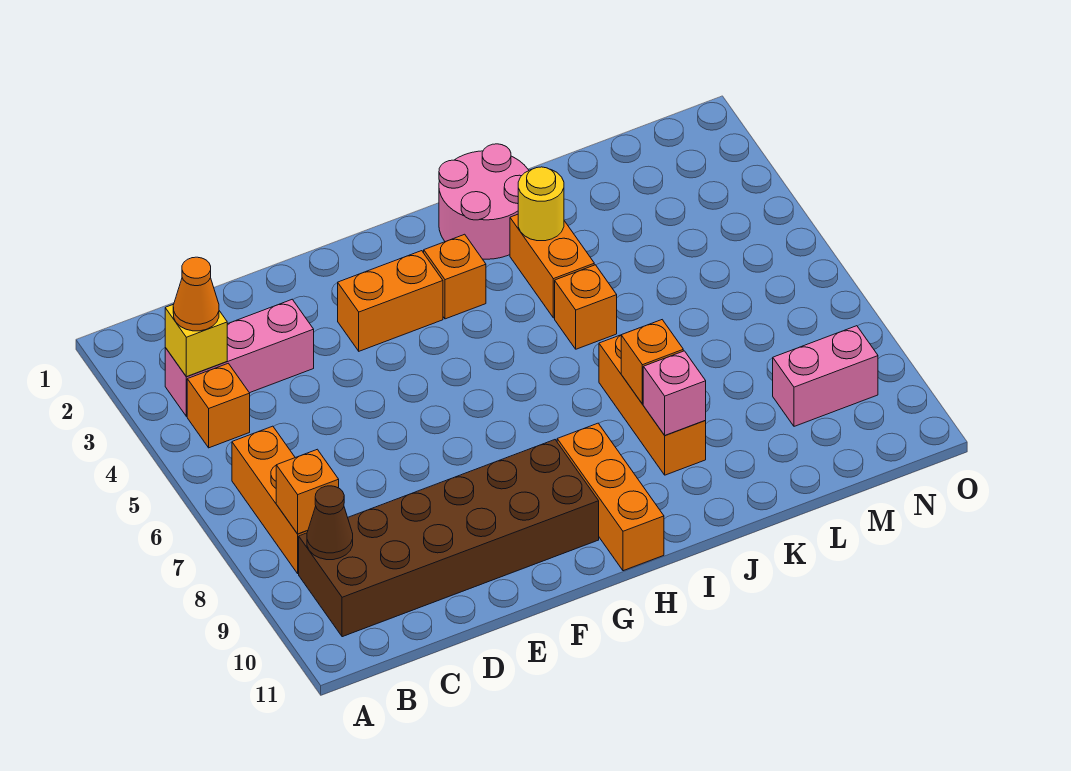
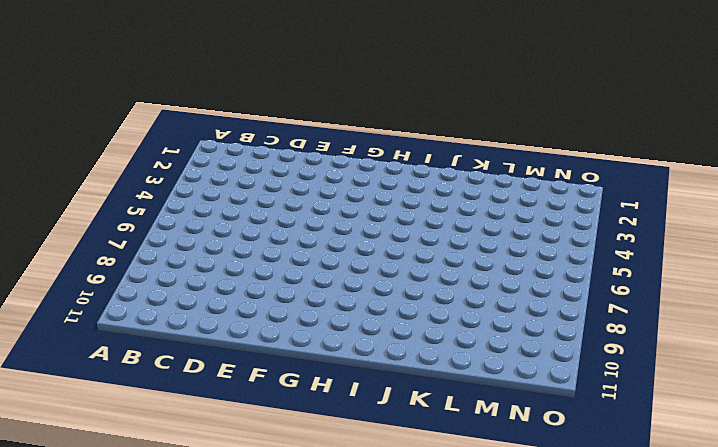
none -> pink 1x3 brick [165,299,314,416]
none -> orange 1x1 brick [187,363,250,448]
none -> orange 1x3 brick [232,426,308,574]

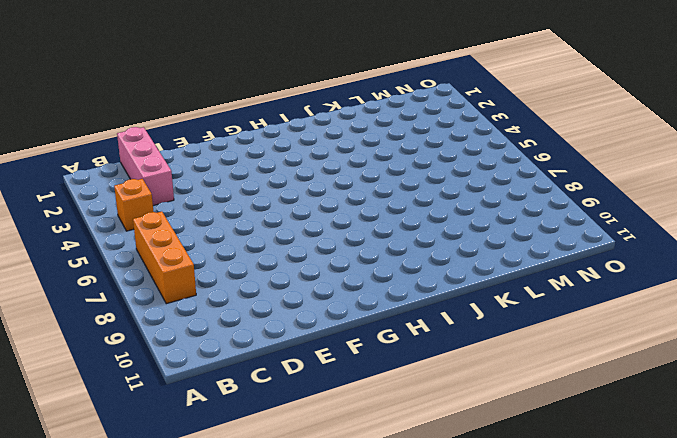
pink 1x3 brick [117,127,174,206] -> pink 1x3 brick turned to [165,299,314,416]
none -> brown 2x6 brick [299,440,599,637]
none -> orange 1x2 brick [338,251,443,351]
none -> orange 1x1 brick [424,234,486,319]

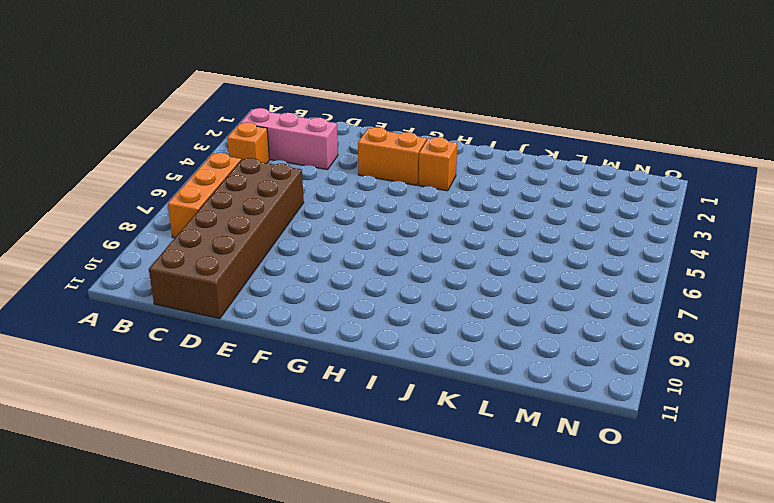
brown 2x6 brick [149,158,304,319] -> brown 2x6 brick turned to [299,440,599,637]
none -> orange 1x3 brick [557,423,664,571]
none -> pink 2x2 round brick [439,144,529,259]
none -> orange 1x2 brick [510,214,594,318]

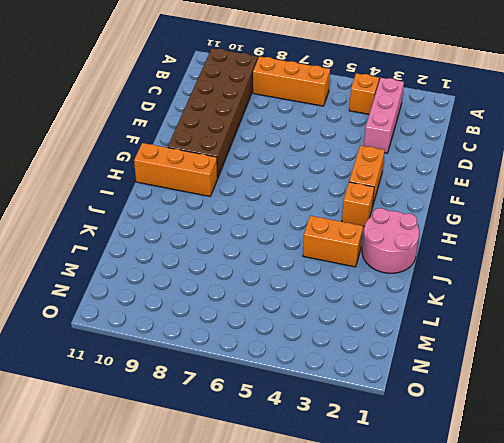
none -> orange 1x1 brick [555,265,617,349]
none -> orange 1x3 brick [599,335,706,475]
none -> pink 1x2 brick [773,326,878,426]

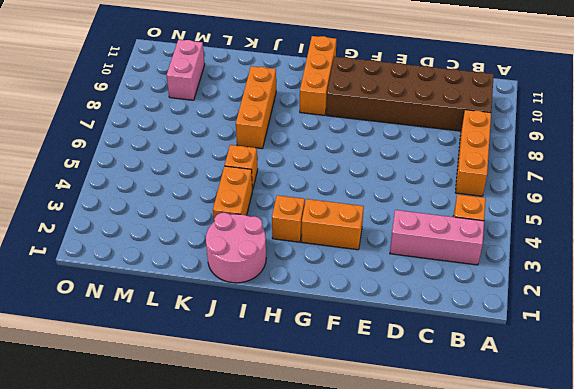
pink 1x2 brick [167,40,205,100] -> pink 1x2 brick turned to [773,326,878,426]
none -> yellow 1x1 brick [165,304,227,377]
none -> orange 1x1 brick [276,449,339,534]
none -> brown 1x1 cone [307,486,353,560]

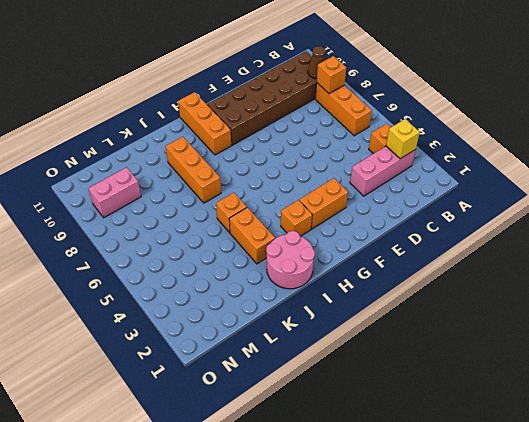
none -> yellow 1x1 round brick [518,167,564,241]
none -> orange 1x1 brick [621,320,683,404]
none -> pink 1x1 brick [643,351,706,435]

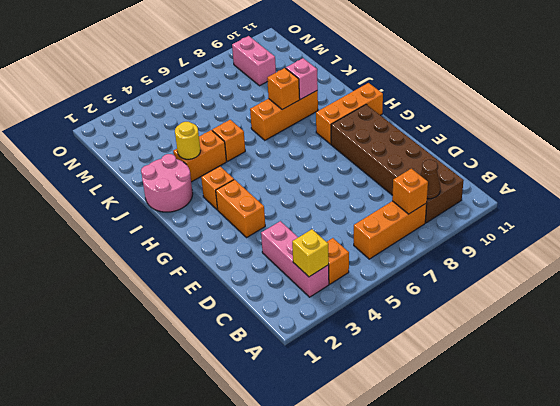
none -> orange 1x1 cone [173,257,219,331]

